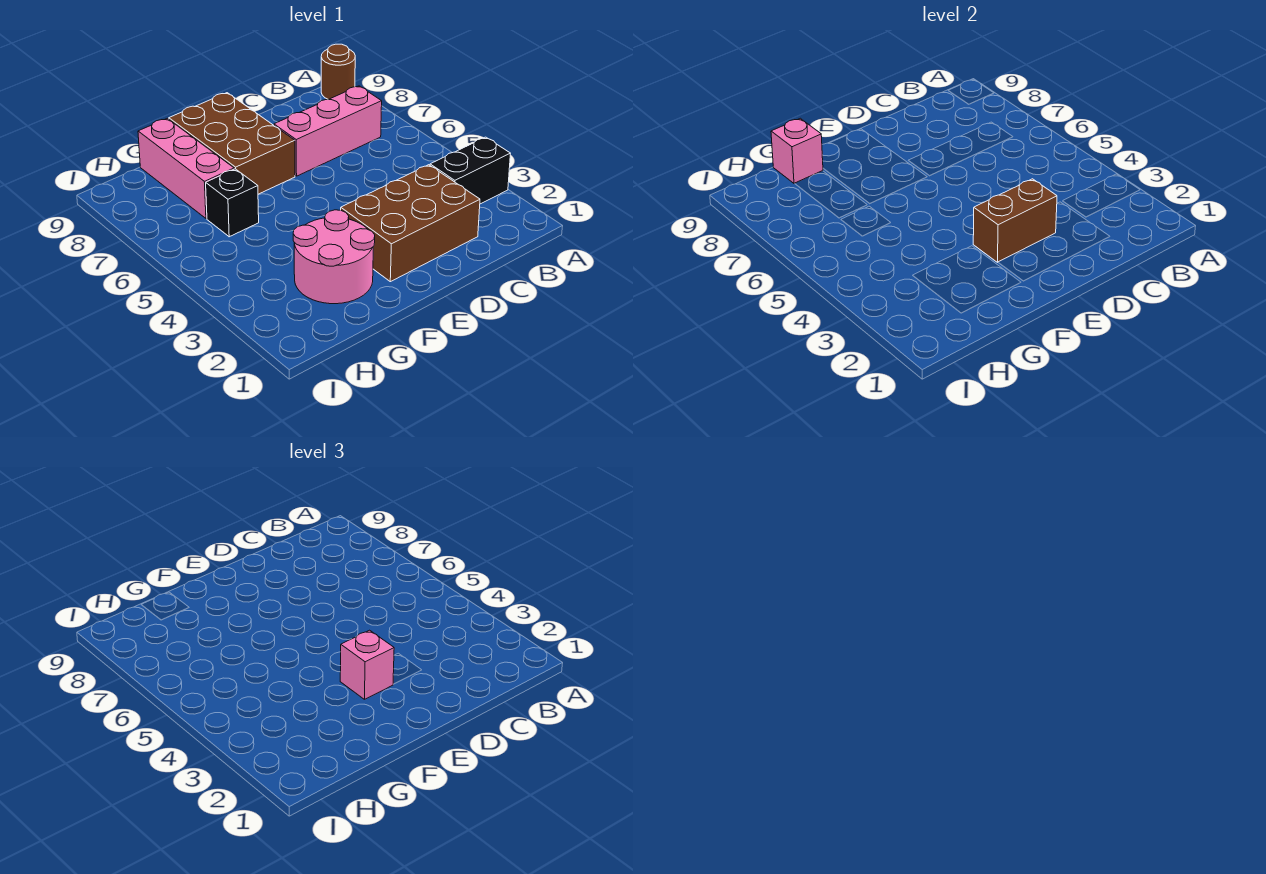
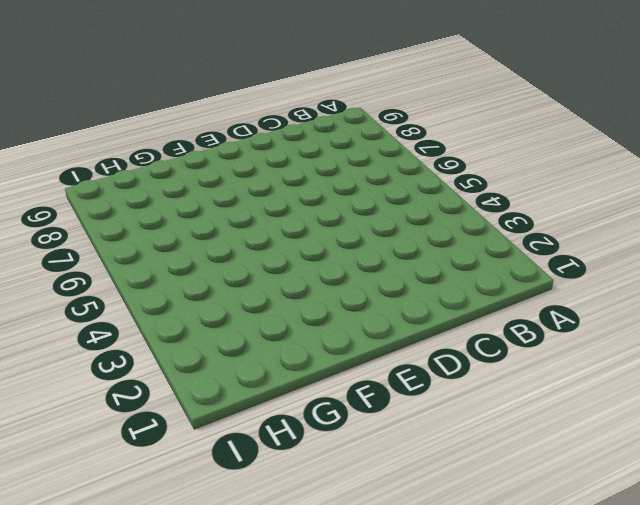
none -> black 1x2 brick [430,137,511,204]
none -> brown 1x1 round brick [321,44,355,99]

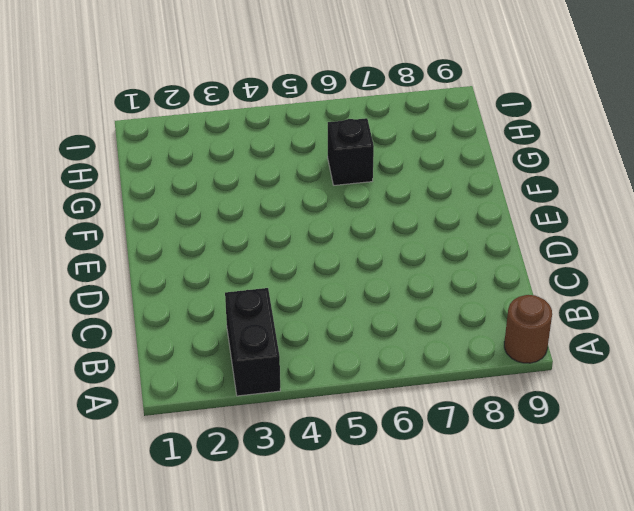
none -> pink 1x3 brick [274,86,382,176]
none -> brown 2x3 brick [341,165,480,282]

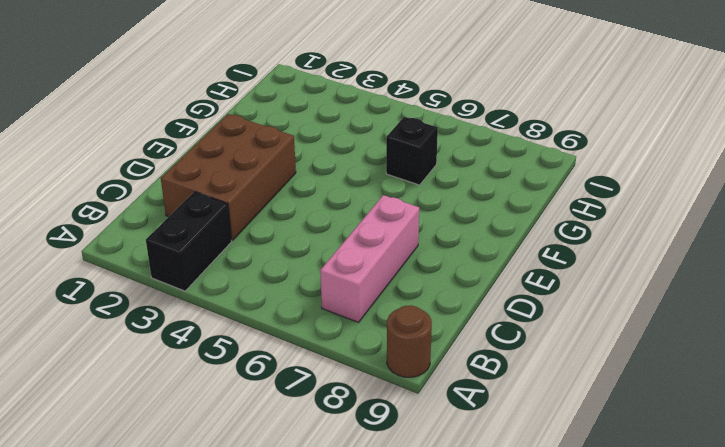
none -> brown 2x3 brick [169,93,295,194]
none -> pink 2x2 round brick [293,210,375,304]

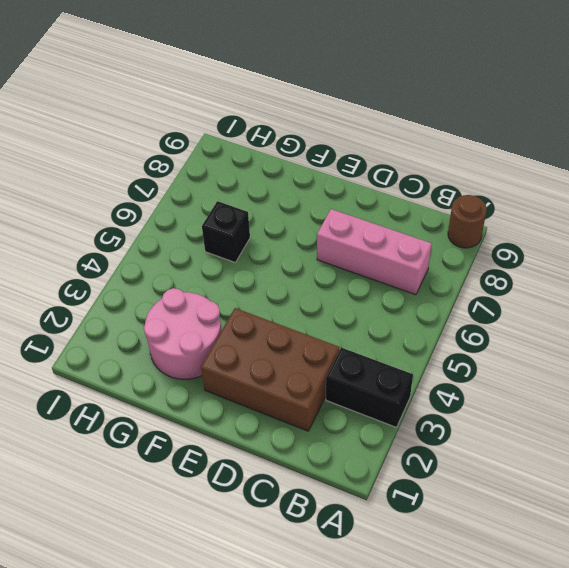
none -> brown 2x3 brick [169,93,295,194]
none -> pink 1x3 brick [138,118,234,219]

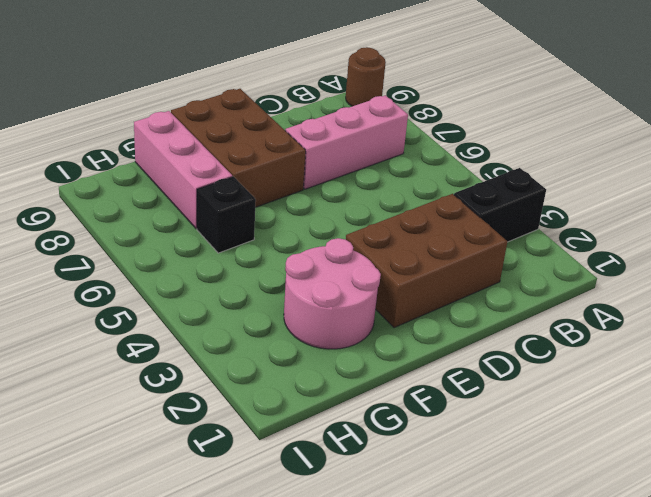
none -> brown 1x2 brick [973,179,1057,262]
none -> pink 1x1 brick [771,118,823,184]

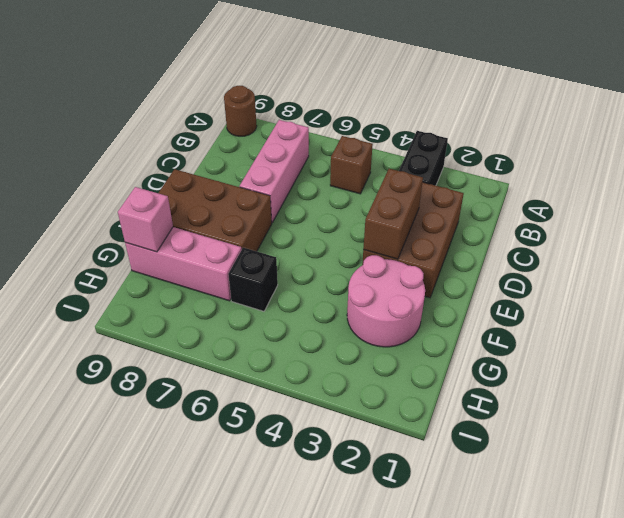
brown 1x1 brick [330,136,373,194] -> none
none -> pink 1x1 brick [340,630,394,699]

